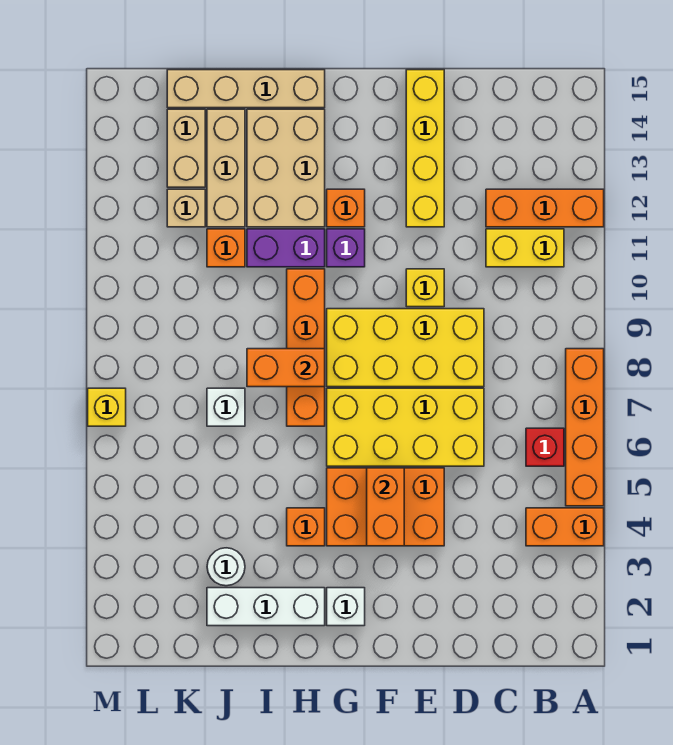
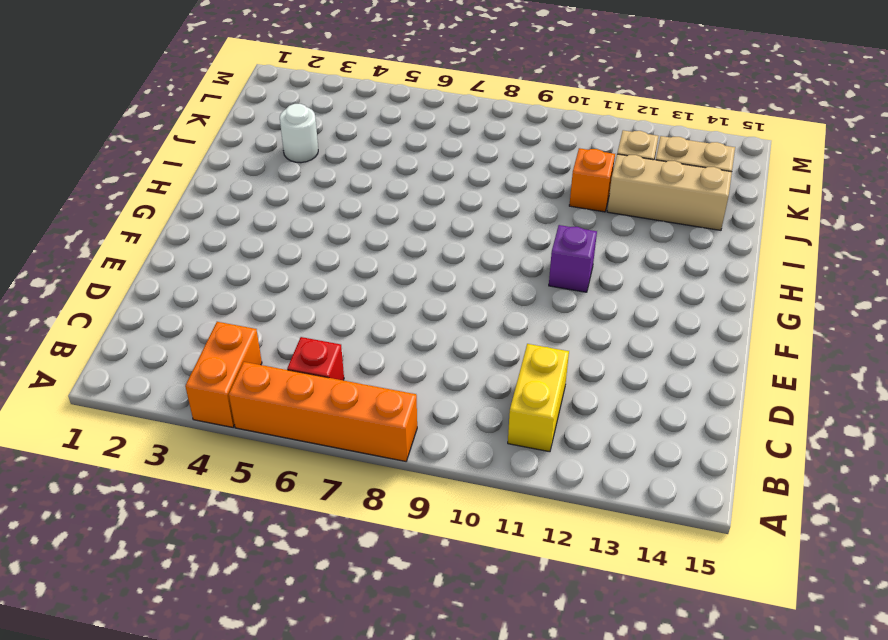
none -> orange 1x3 brick [486,189,604,227]
none -> yellow 2x4 brick [327,388,484,466]
none -> yellow 2x4 brick [327,309,484,387]

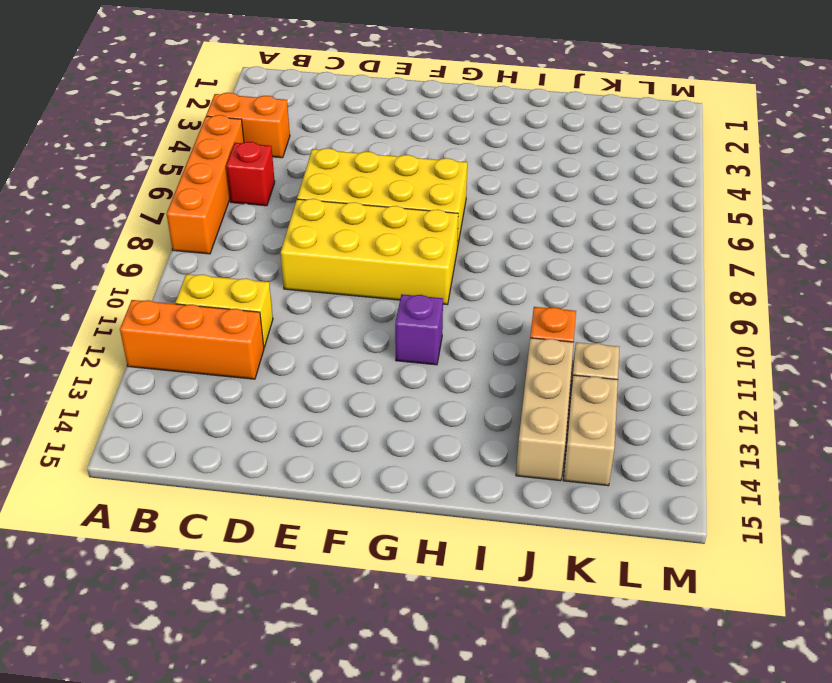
none -> orange 2x3 brick [327,468,444,546]
none -> yellow 1x1 brick [406,269,444,307]
none -> yellow 1x4 brick [406,70,444,227]

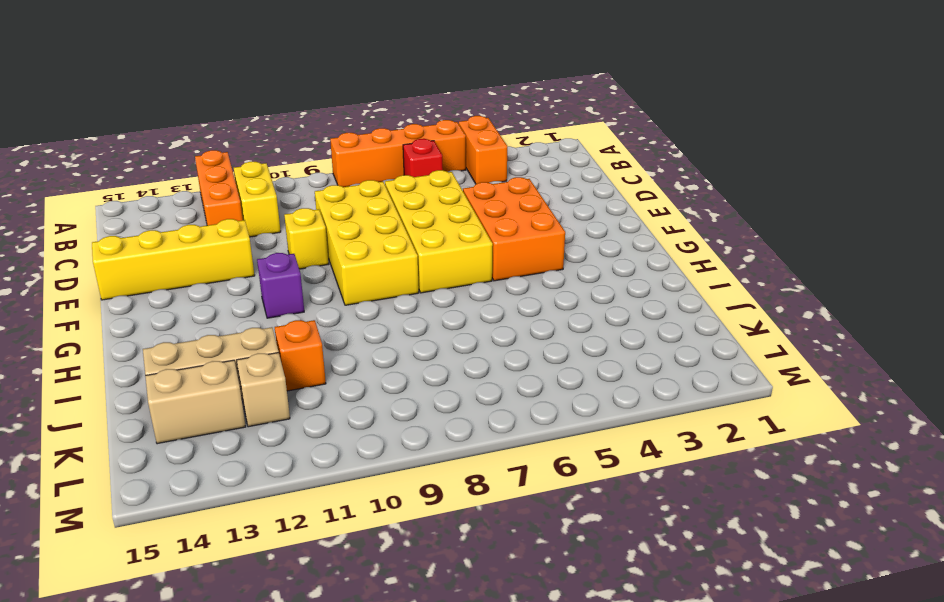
none -> white 1x1 brick [327,588,365,626]
none -> orange 1x1 brick [327,189,365,227]
none -> white 1x3 brick [207,588,325,626]

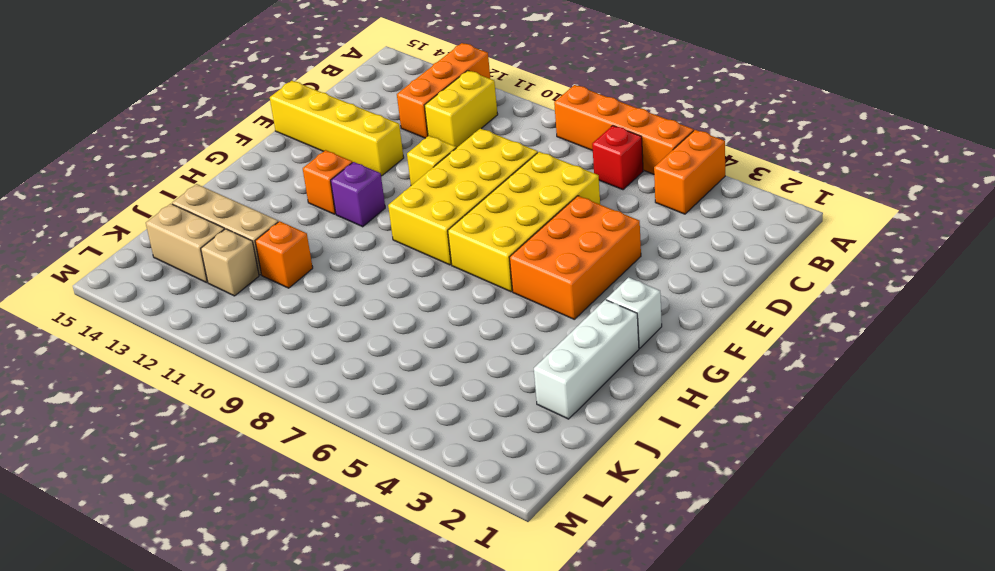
none -> orange 1x1 brick [287,508,325,546]
none -> orange 1x4 brick [287,269,325,426]
none -> purple 1x2 brick [247,229,325,267]

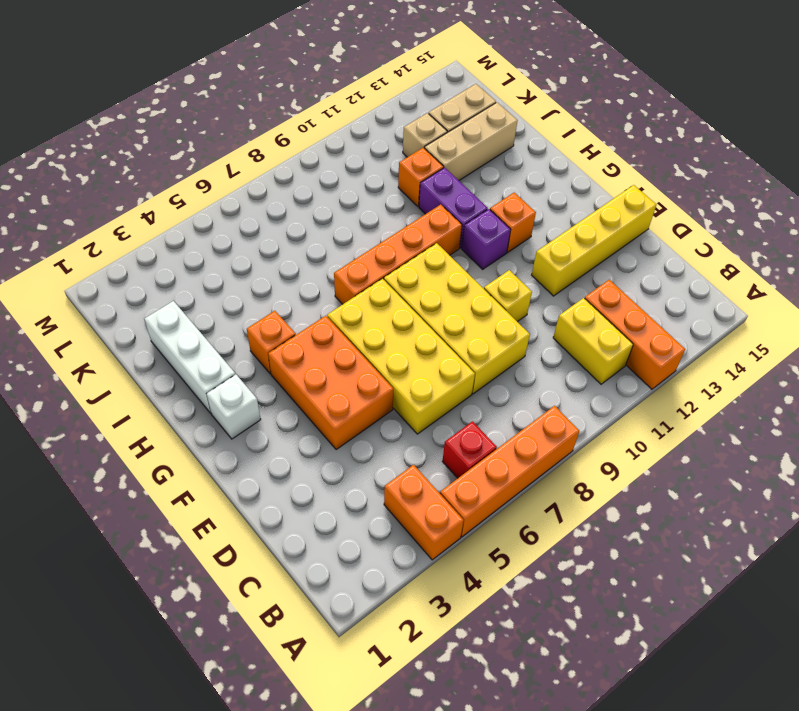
none -> tan 2x3 brick [247,109,325,227]
none -> tan 1x4 brick [167,70,325,108]
none -> white 1x1 round brick [207,548,245,586]

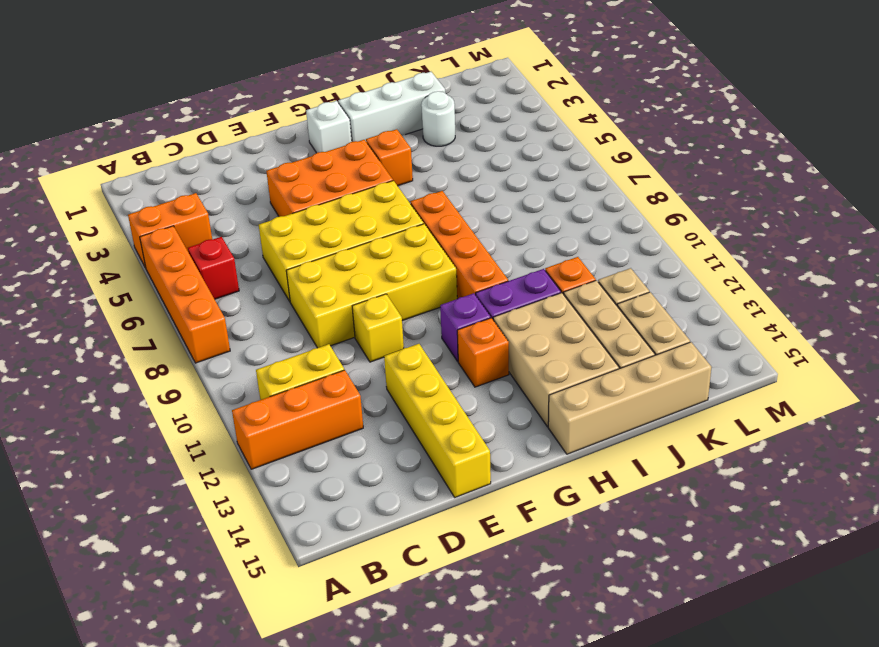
none -> white 1x1 brick [207,388,245,426]
none -> yellow 1x1 brick [88,388,126,426]
none -> orange 1x2 brick [367,468,404,546]

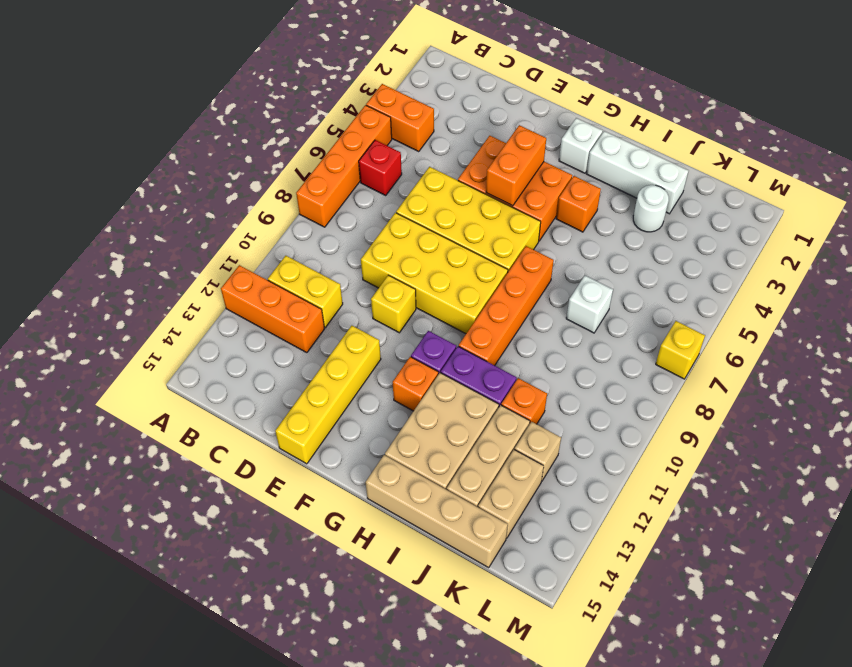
none -> orange 1x2 brick [247,349,325,387]

